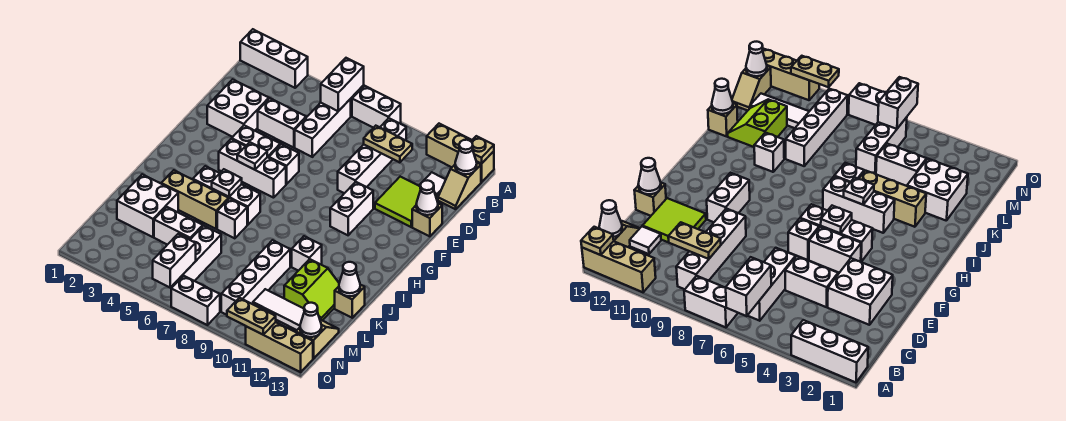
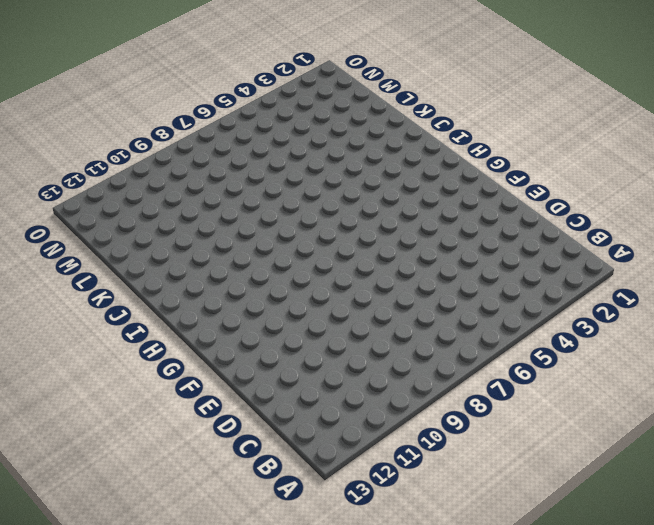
none -> white 1x3 brick [240,29,308,88]
none -> white 1x2 brick [352,86,401,128]
none -> tan 1x3 brick [427,124,494,182]
none -> white 1x3 brick [295,99,351,157]

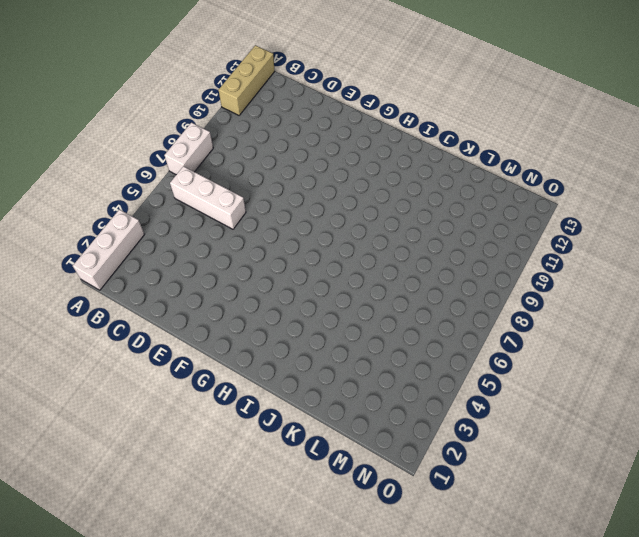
none -> white 1x4 brick [338,118,406,193]
none -> tan 1x2 slope [438,163,481,209]
none -> white 1x1 tile [419,172,446,200]
none -> white 2x2 brick [207,79,269,137]

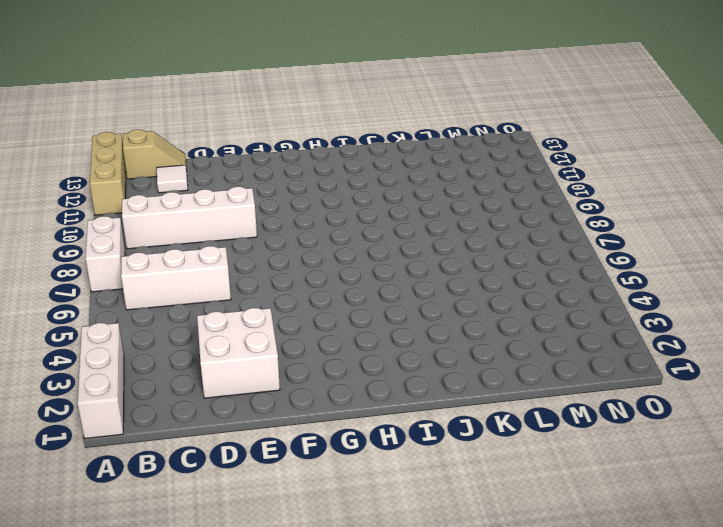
none -> white 1x2 brick [258,98,306,148]
none -> lime 2x2 tile [375,177,437,227]
none -> tan 1x1 brick [412,203,442,236]
none -> white 1x2 brick [232,125,280,158]

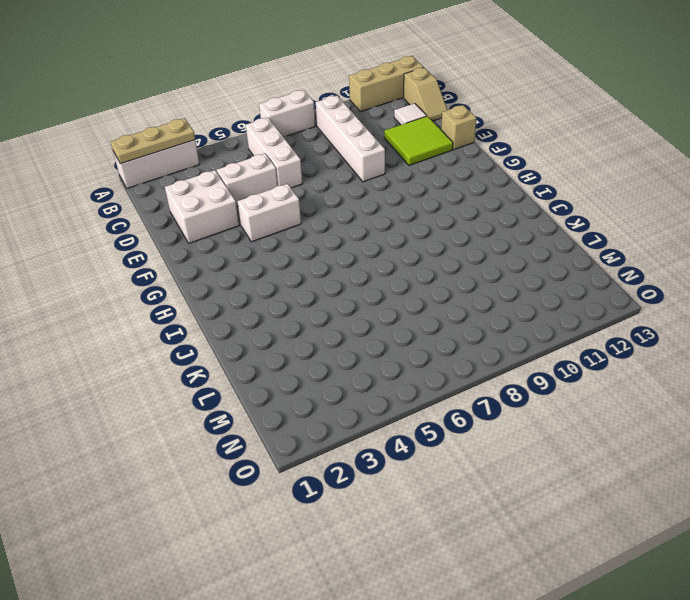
tan 1x3 plate [111,118,195,164] -> none
none -> white 1x1 brick [269,144,299,184]
none -> white 1x2 brick [330,182,373,235]
none -> white 1x3 brick [219,139,286,198]
none -> white 1x3 brick [193,166,260,225]

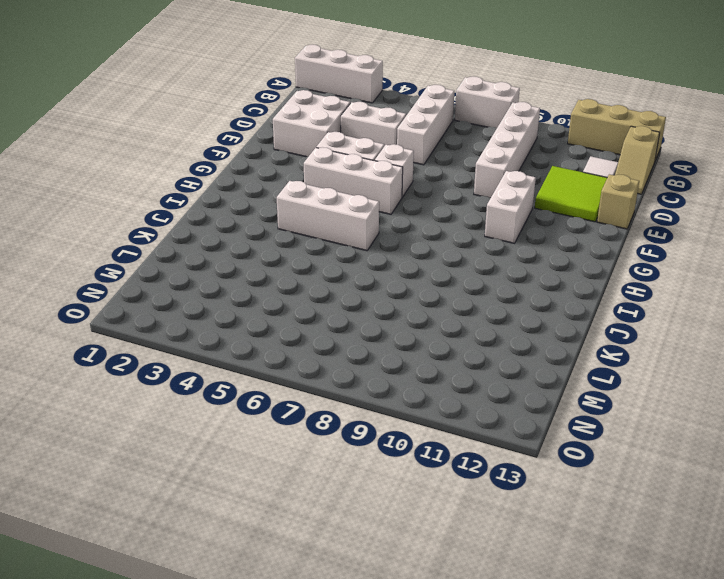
none -> tan 1x3 brick [161,170,229,229]
none -> white 1x1 brick [217,198,247,238]
none -> white 1x1 brick [292,236,322,271]
none -> white 2x2 brick [117,174,178,237]

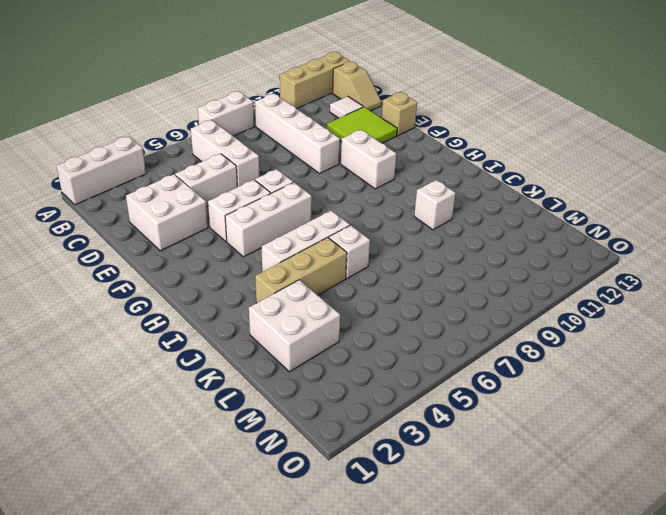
none -> white 1x4 brick [221,240,290,315]
none -> lime 2x2 slope [284,259,339,320]
none -> tan 1x1 brick [335,285,365,318]
none -> white 1x2 brick [154,207,203,245]

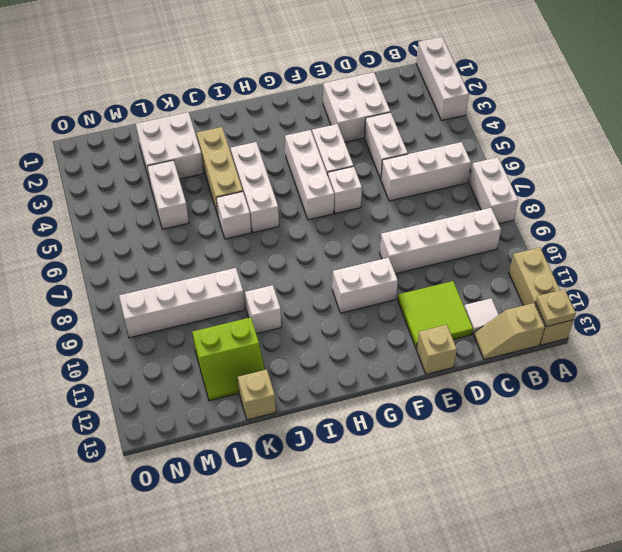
none -> white 1x3 brick [172,226,221,287]
none -> white 1x3 tile [253,289,320,330]
none -> tan 1x2 slope [296,320,339,359]
none -> white 1x2 brick [171,276,220,325]

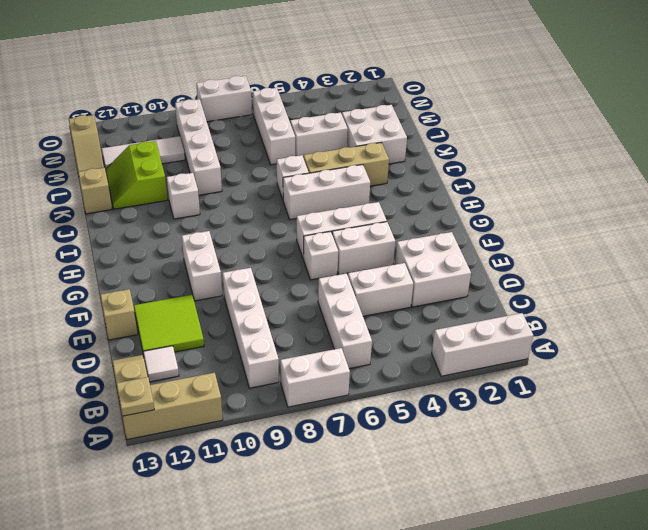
none -> tan 1x3 brick [246,322,313,372]
none -> white 1x2 brick [321,58,364,111]
none -> white 1x1 cone [455,140,477,174]
none -> tan 1x2 plate [364,126,412,163]

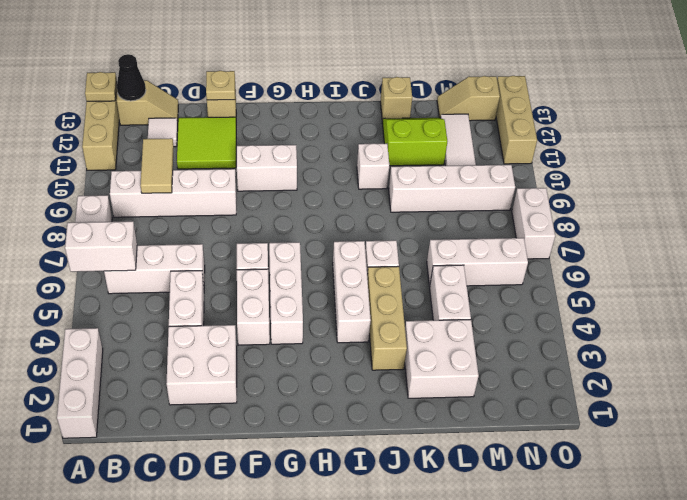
black 1x1 cone [117,54,146,101] -> white 1x1 cone [455,140,477,174]
tan 1x2 tile [140,138,174,193] -> tan 1x2 plate [364,126,412,163]
tan 1x1 plate [206,71,235,100] -> white 1x1 cone [416,180,438,215]
none -> white 1x1 plate [237,142,267,170]
none -> white 1x1 plate [212,169,242,197]
none -> white 1x1 cone [339,262,360,296]
none -> white 1x2 brick [153,234,196,288]

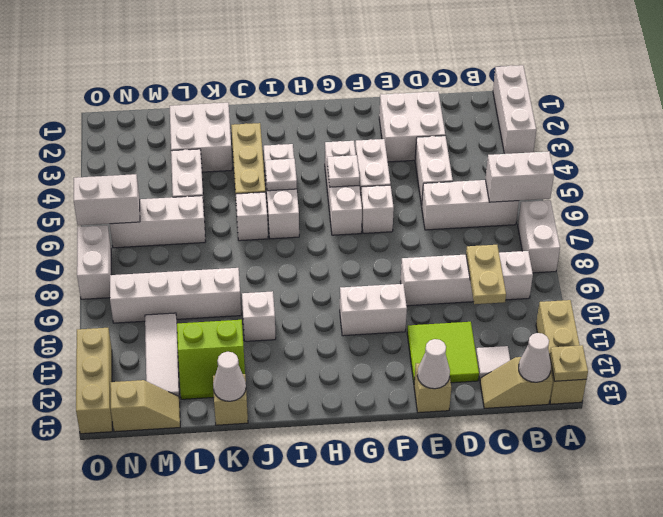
none -> white 1x1 cone [300,303,322,337]
none -> tan 1x2 plate [227,298,276,335]

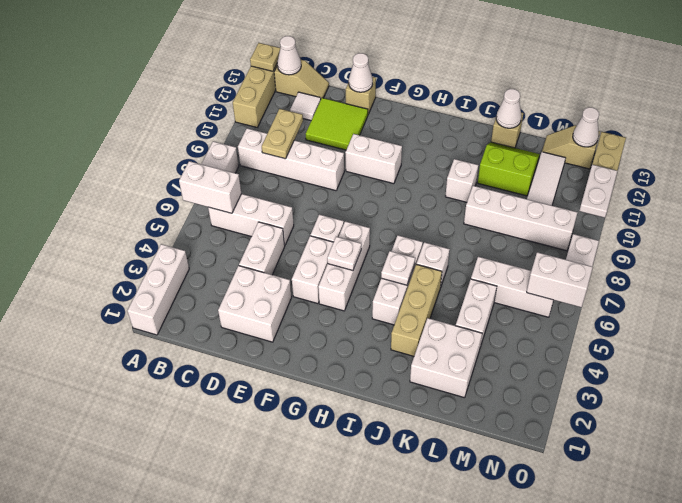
white 1x2 plate [579,165,617,218] -> tan 1x2 plate [227,298,276,335]

